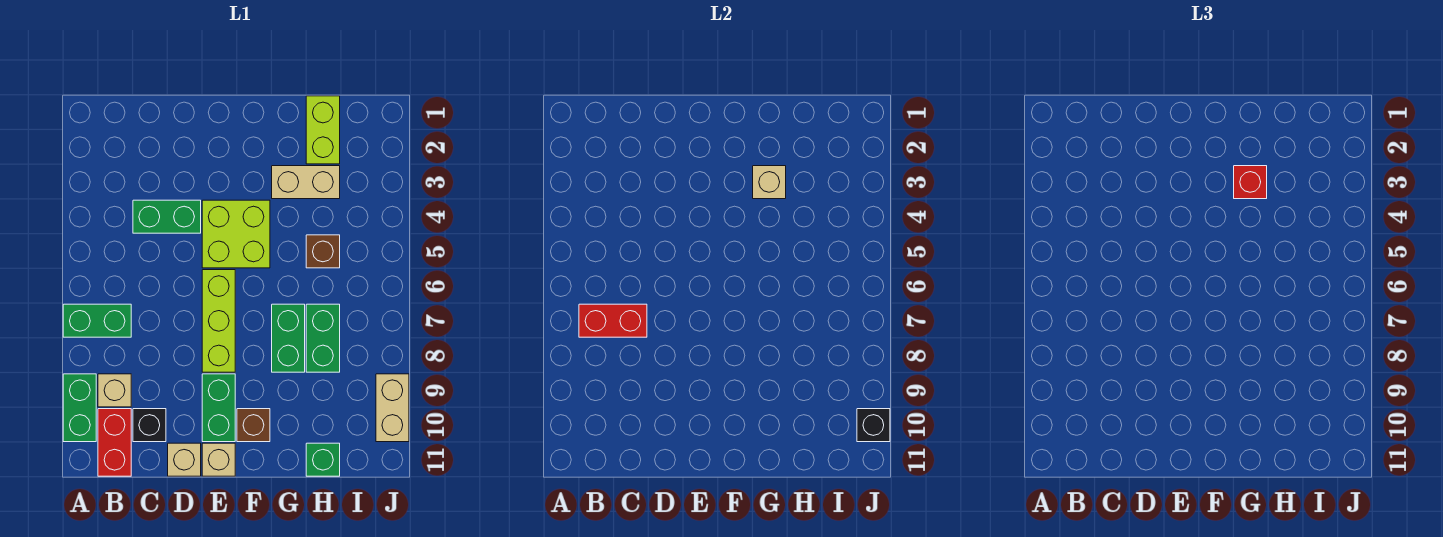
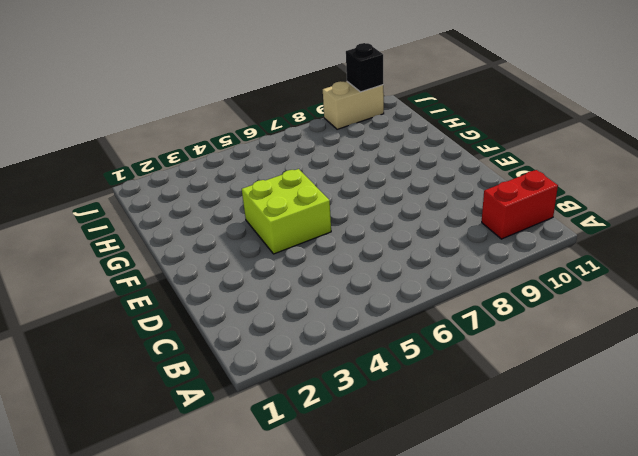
none -> green 1x2 brick [63,304,131,337]
none -> green 1x2 brick [63,374,96,442]
none -> tan 1x1 brick [98,374,131,407]

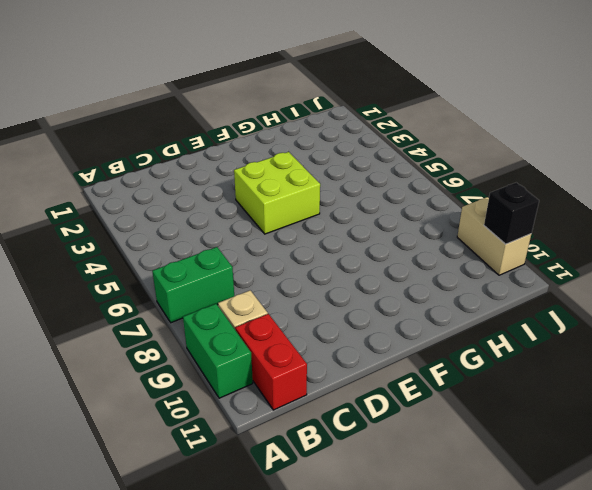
none -> green 1x2 brick [133,200,201,233]
none -> black 1x1 brick [133,409,166,442]
none -> tan 1x1 brick [168,443,201,476]

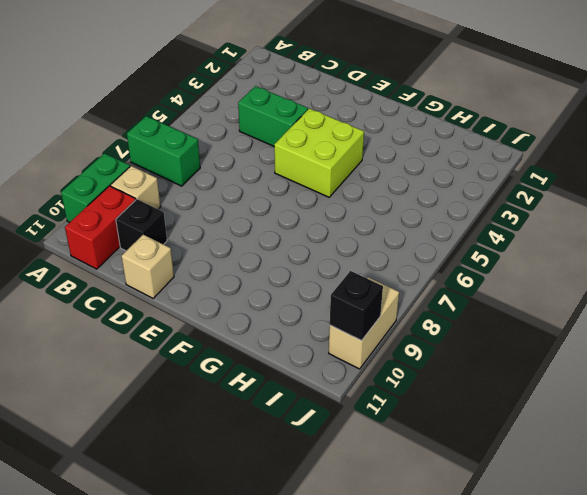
none -> lime 1x3 brick [202,270,235,372]
none -> green 1x2 brick [202,374,235,442]
none -> tan 1x1 brick [202,443,235,476]

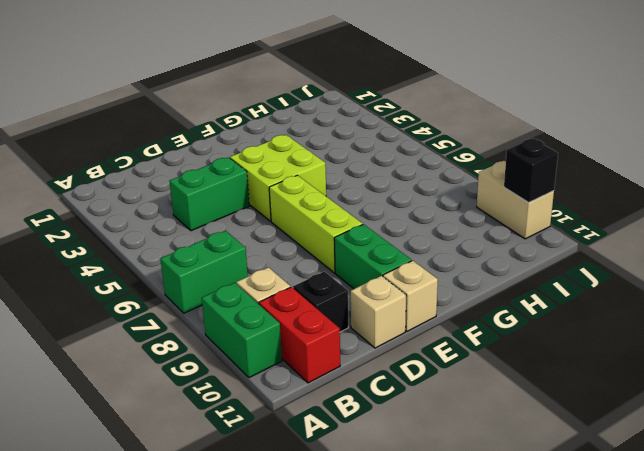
none -> brown 1x1 brick [237,409,270,442]
none -> tan 1x2 brick [272,166,340,199]
none -> green 1x2 brick [272,304,305,372]

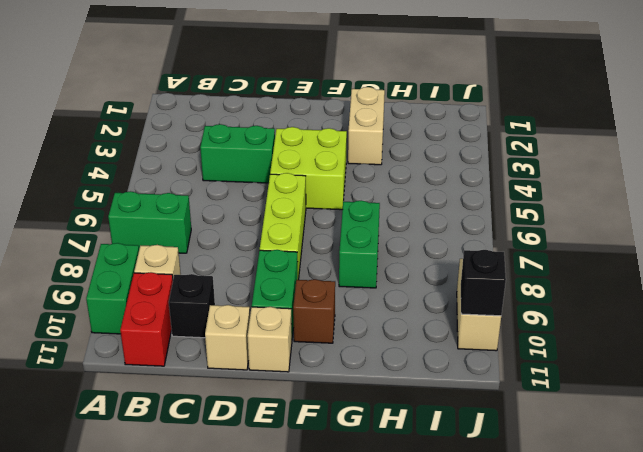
tan 1x2 brick [348,87,385,165] -> tan 1x2 brick turned to [272,166,340,199]
none -> lime 1x2 brick [306,96,340,164]
none -> brown 1x1 brick [306,235,340,268]
none -> green 1x2 brick [306,304,340,372]

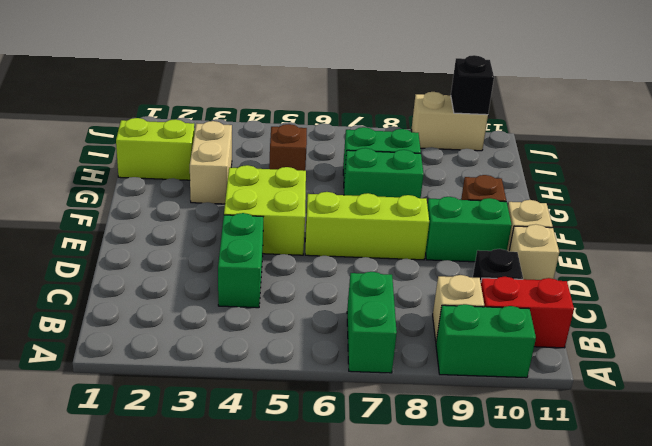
none -> green 1x1 brick [306,443,340,476]
none -> red 1x2 brick [579,304,647,337]
none -> tan 1x1 brick [753,166,786,199]

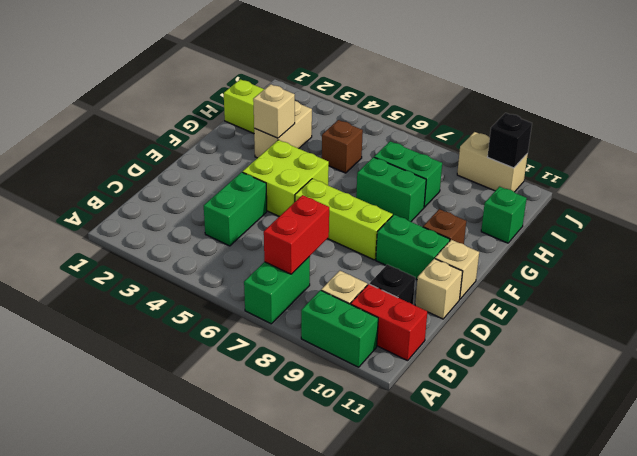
none -> red 1x1 brick [1234,166,1267,199]

